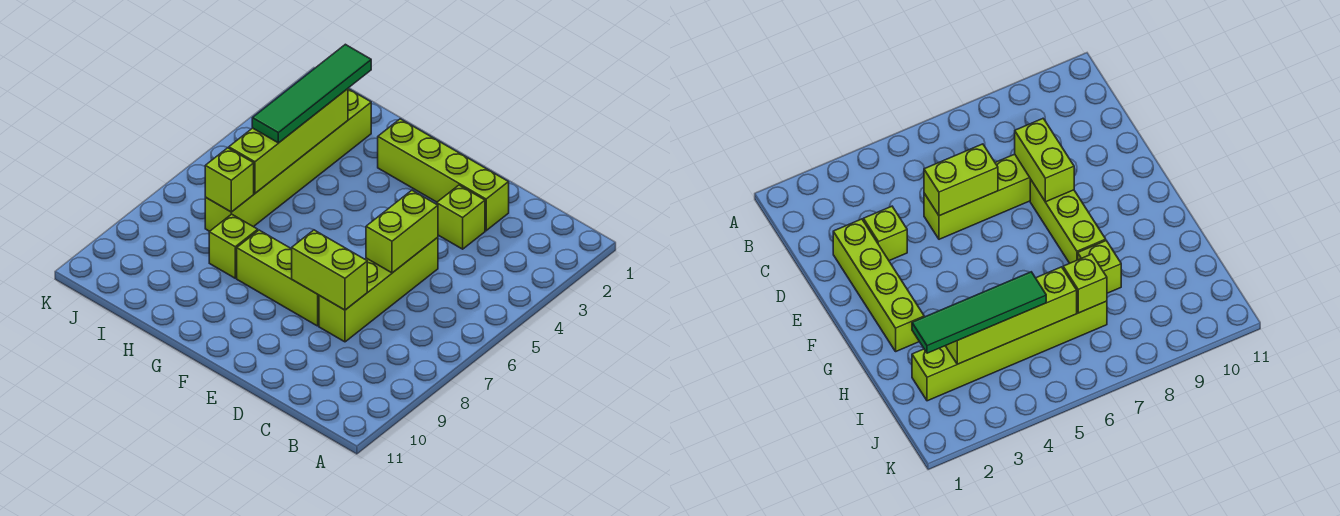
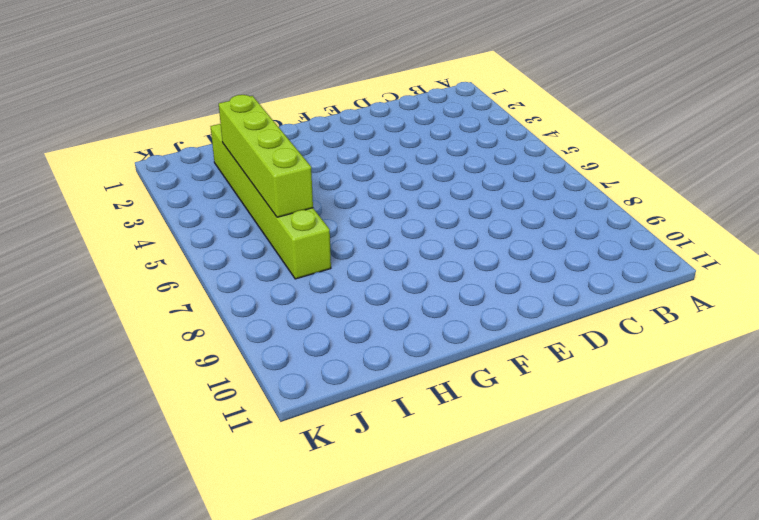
none -> lime 1x4 brick [378,119,509,231]
none -> lime 1x1 brick [437,185,485,249]

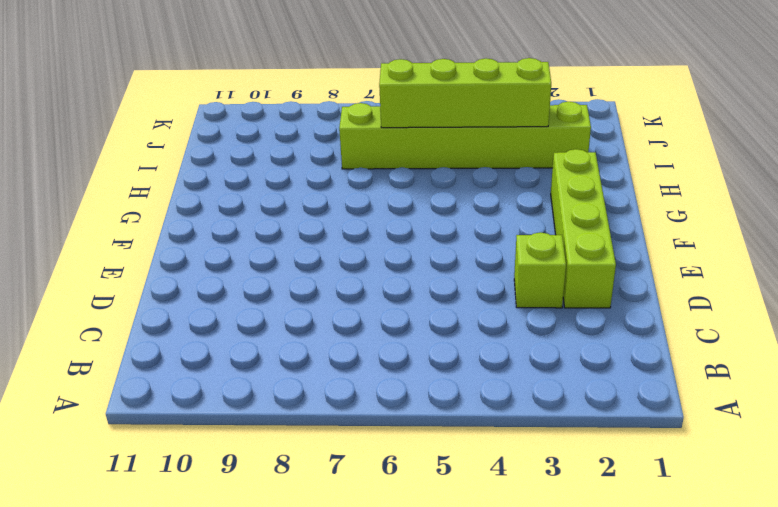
none -> lime 1x4 brick [319,237,438,342]
none -> lime 1x3 brick [237,230,319,326]

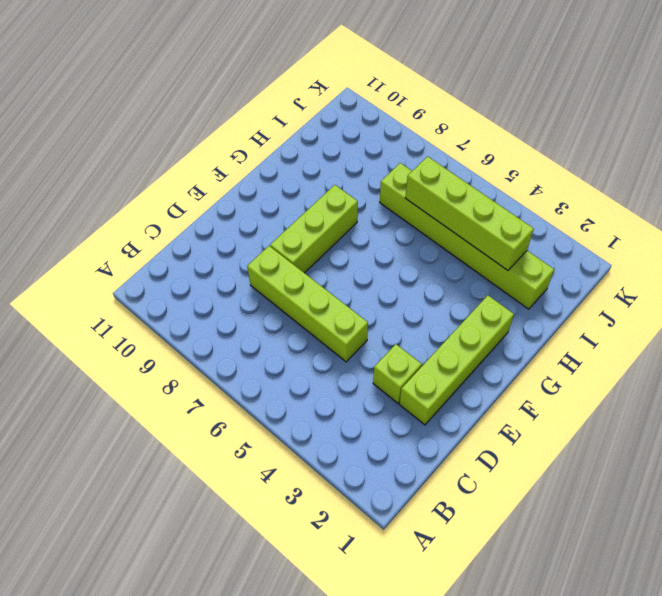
none -> lime 1x1 brick [209,214,258,278]
none -> lime 1x2 brick [366,190,438,273]

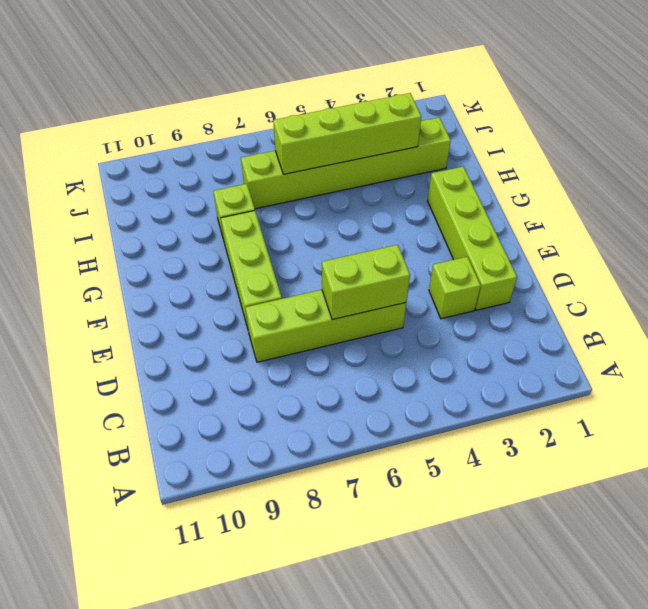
none -> lime 1x2 brick [292,230,367,310]
none -> lime 1x1 brick [205,148,254,212]

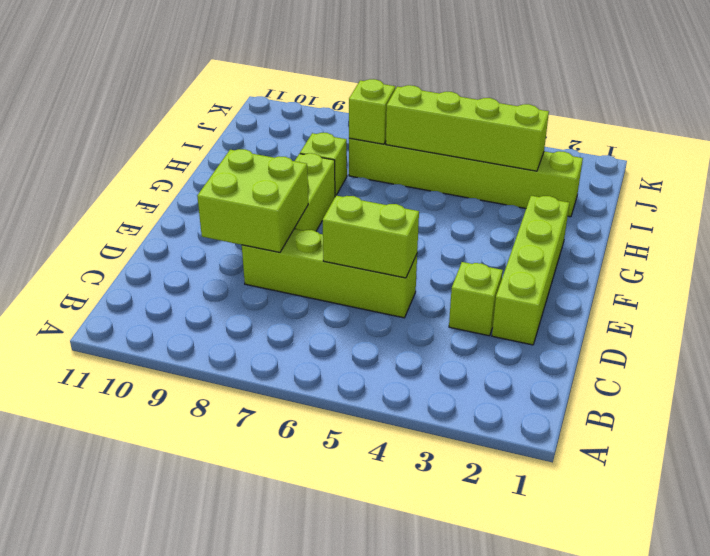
lime 2x2 brick [197,149,308,252] -> lime 1x2 brick [292,230,367,310]
none -> green 1x4 tile [252,44,371,143]

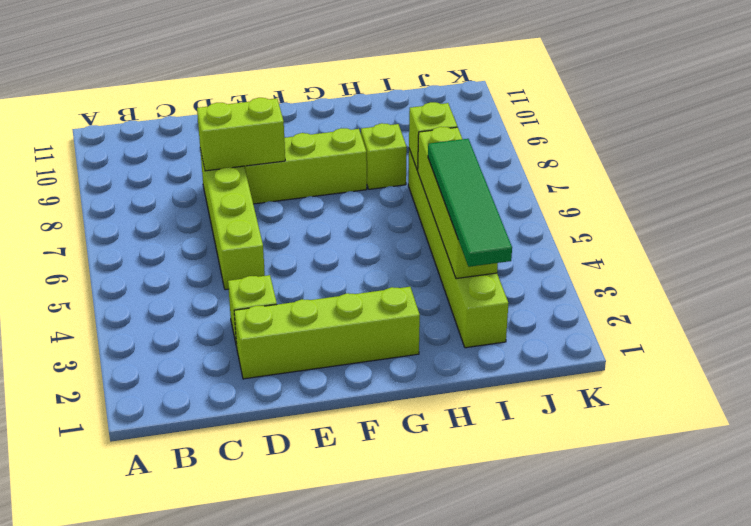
none -> lime 1x2 brick [366,190,438,273]

